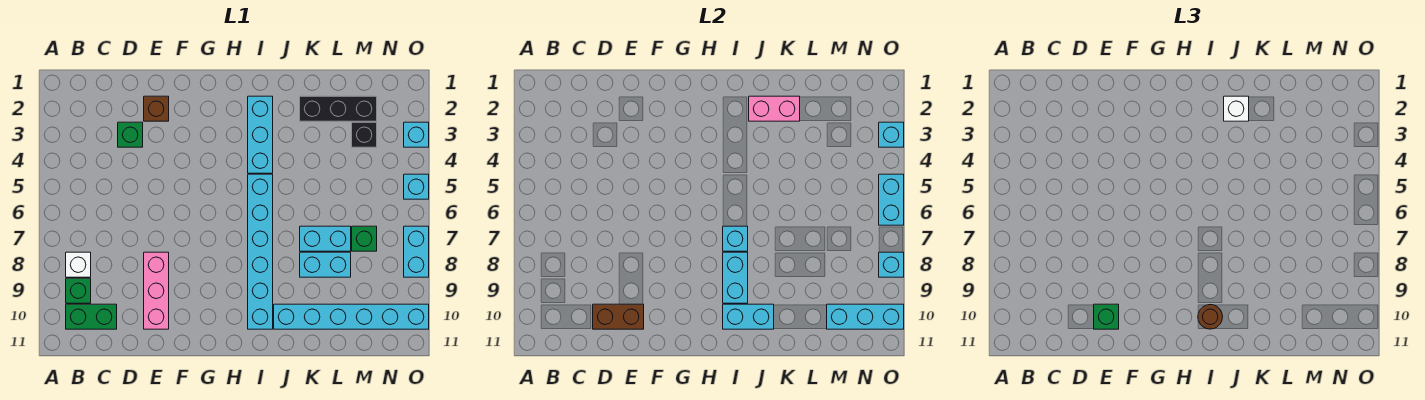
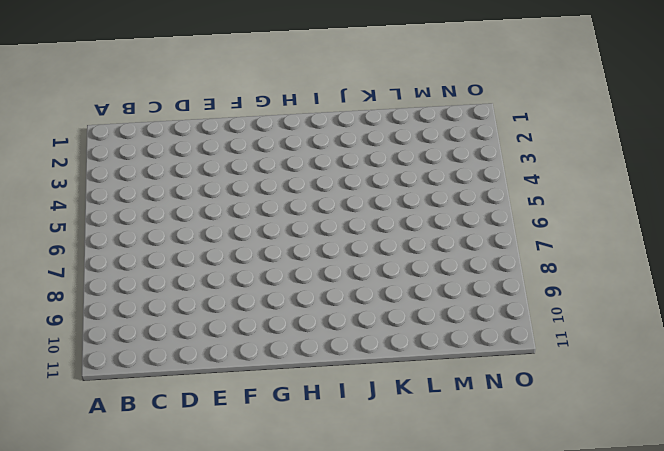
none -> white 1x1 brick [66,252,91,277]
none -> green 1x1 brick [66,278,91,303]
none -> green 1x2 brick [66,304,117,329]

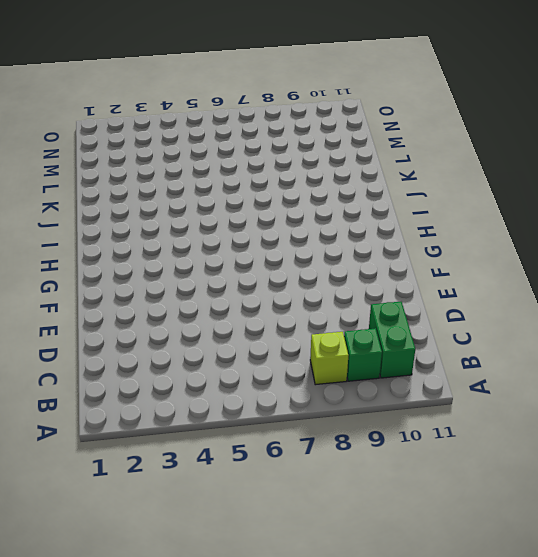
lime 1x1 brick [310,332,348,385] -> white 1x1 brick [66,252,91,277]
none -> green 1x1 brick [118,122,143,147]
none -> brown 1x1 brick [144,96,169,121]
none -> pink 1x3 brick [144,252,169,329]

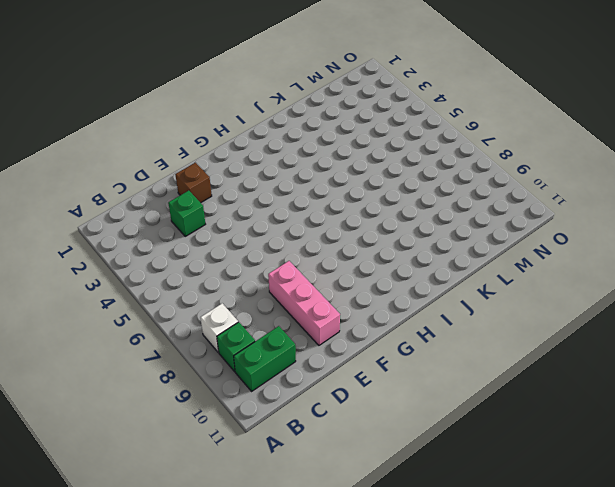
none -> cyan 1x3 brick [248,96,273,173]
none -> cyan 1x6 brick [248,174,273,329]
none -> cyan 1x6 brick [274,304,429,329]

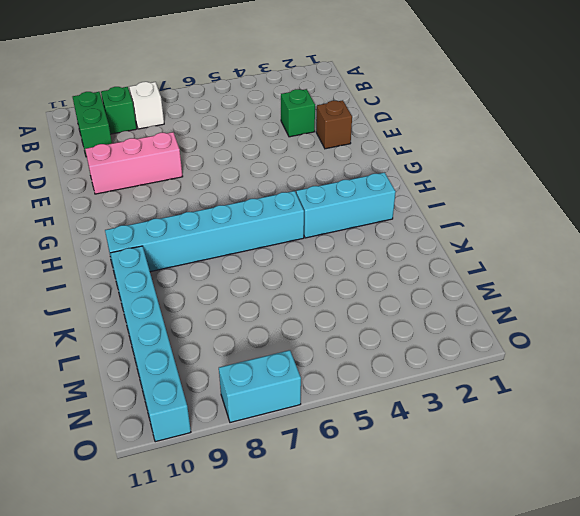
none -> black 1x3 brick [300,96,377,121]
none -> cyan 1x2 brick [300,226,351,251]
none -> cyan 1x2 brick [300,252,351,277]

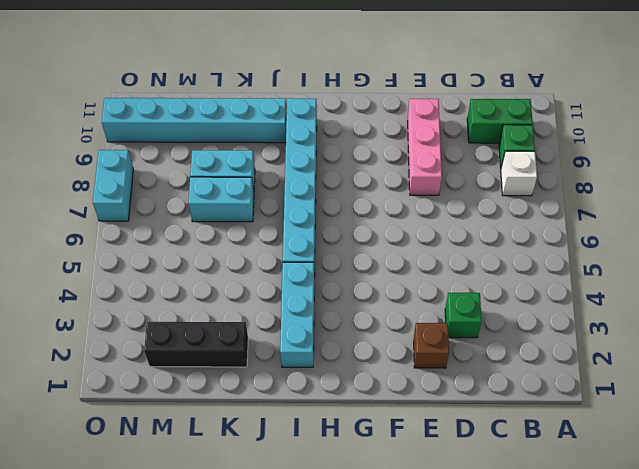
none -> black 1x1 brick [352,122,377,147]
none -> green 1x1 brick [352,226,377,251]
none -> cyan 1x1 brick [404,122,429,147]

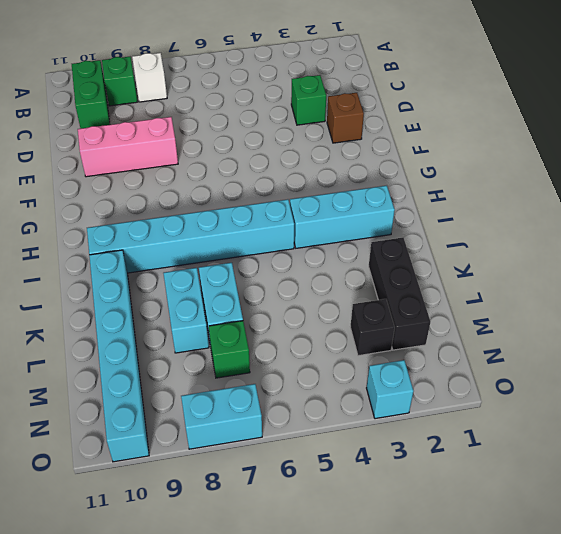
none -> cyan 1x1 brick [404,174,429,199]
none -> brown 1x2 brick [593,304,644,329]
none -> cyan 1x1 brick [723,226,748,251]

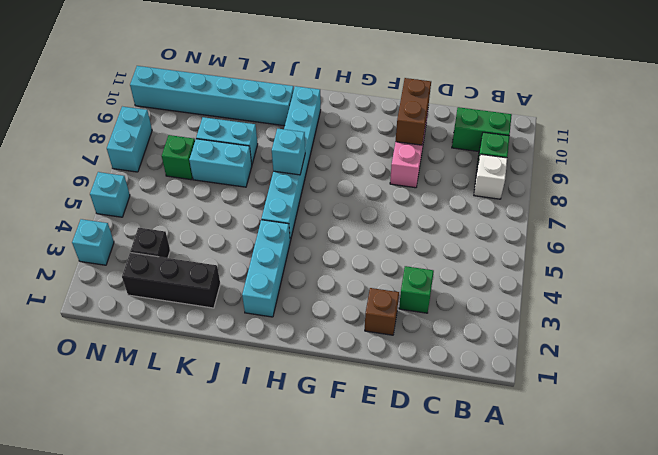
brown 1x2 brick [396,78,431,145] -> brown 1x2 brick turned to [593,304,644,329]
none -> cyan 1x2 brick [723,252,748,303]
none -> cyan 1x2 brick [723,304,774,329]
none -> pink 1x2 brick [749,96,800,121]

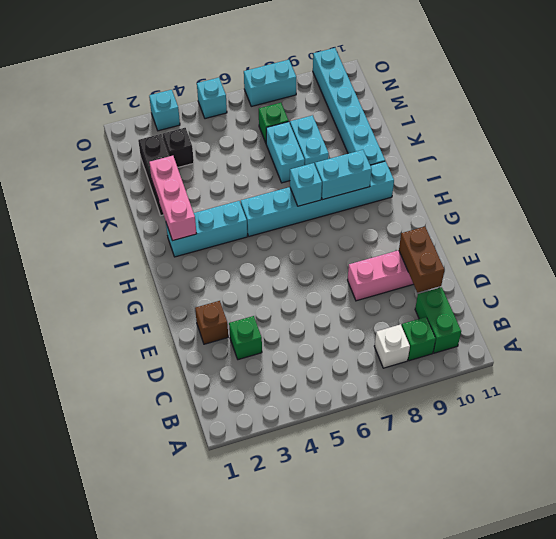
pink 1x3 brick [149,156,197,241] -> pink 1x2 brick [749,96,800,121]
none -> cyan 1x2 brick [723,304,774,329]
none -> cyan 1x3 brick [827,304,904,329]
none -> cyan 1x1 brick [879,122,904,147]

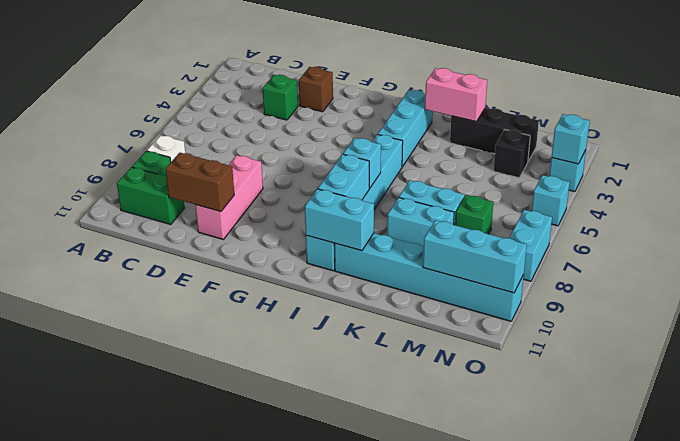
none -> cyan 1x2 brick [879,174,904,225]
none -> cyan 1x1 brick [879,252,904,277]
none -> green 1x1 brick [1094,304,1119,329]

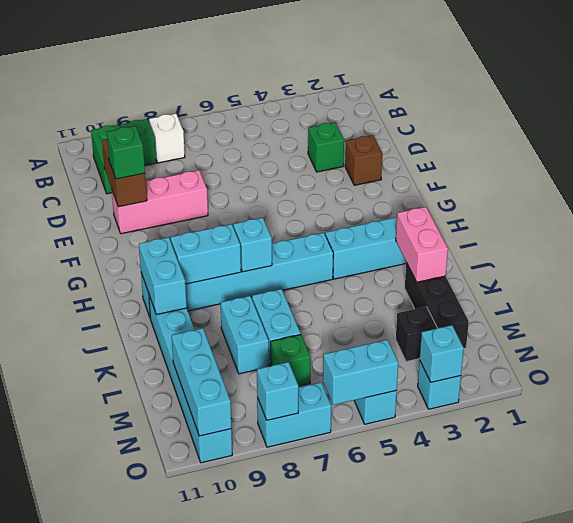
none -> brown 1x1 round brick [1198,305,1223,329]
none -> white 1x1 brick [1224,96,1249,121]

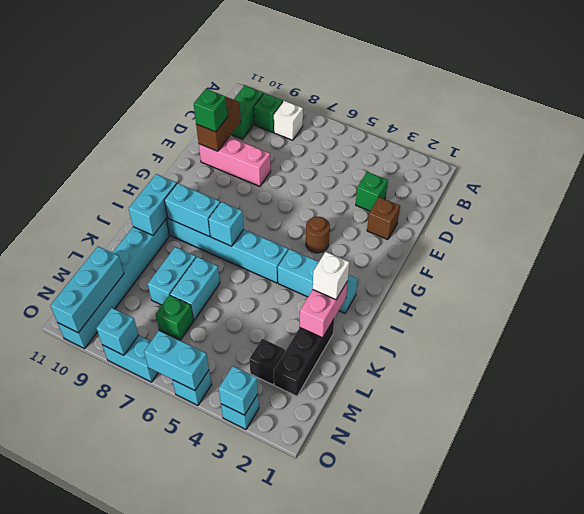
brown 1x1 round brick [306,217,330,253] -> brown 1x1 round brick moved to [1198,305,1223,329]

